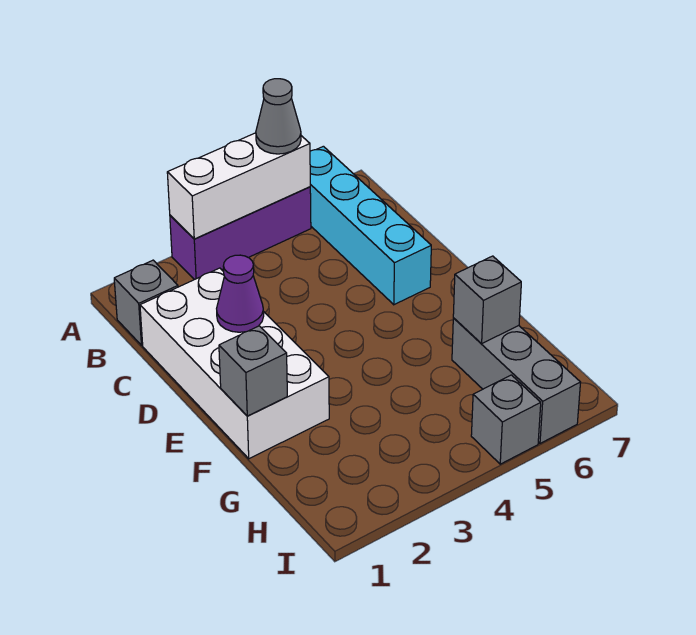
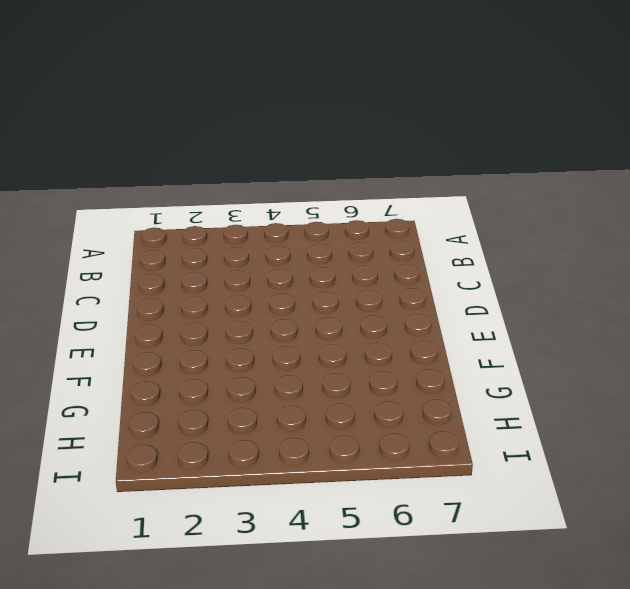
none -> purple 1x3 brick [170,187,311,280]
none -> cyan 1x4 brick [310,146,431,305]

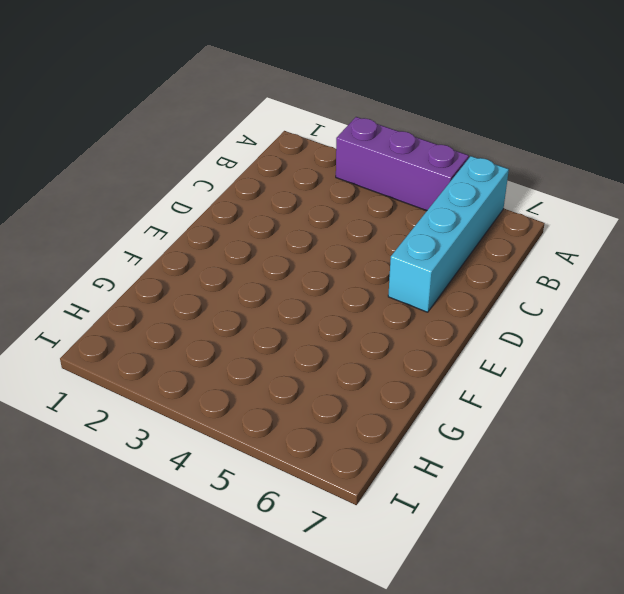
none -> grey 1x1 brick [114,260,178,345]
none -> white 2x4 brick [140,268,329,459]

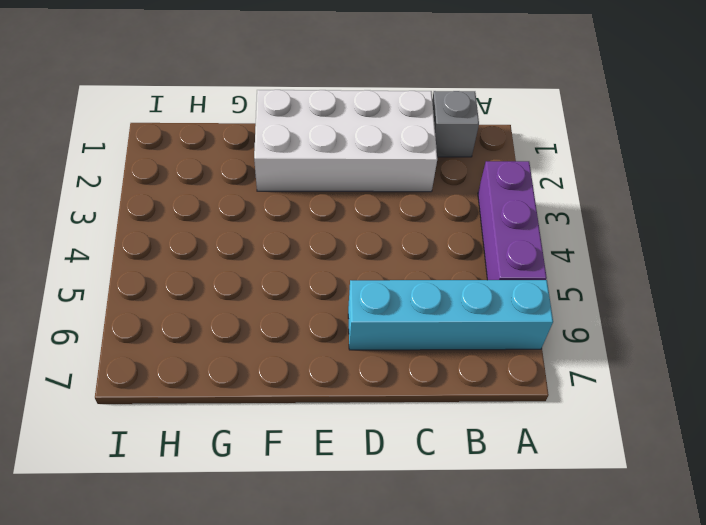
none -> grey 1x3 brick [452,318,581,443]
none -> grey 1x1 brick [471,375,541,464]

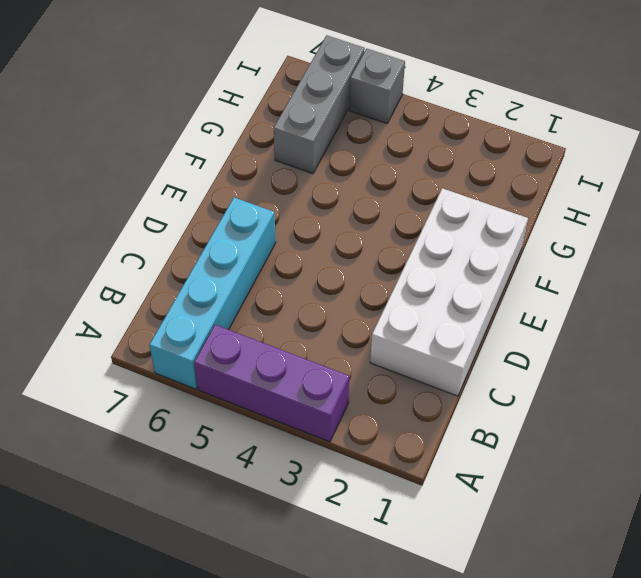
none -> grey 1x1 brick [114,260,178,345]
none -> white 1x3 brick [167,133,310,239]

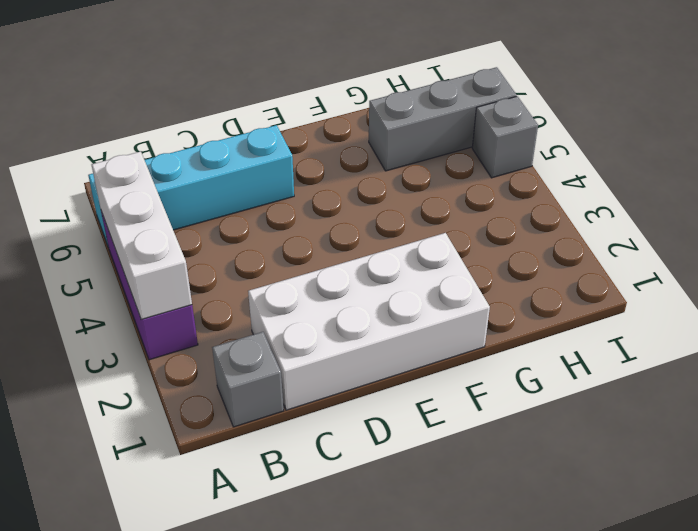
none -> purple 1x1 cone [217,255,264,332]
none -> grey 1x1 brick [219,326,287,416]

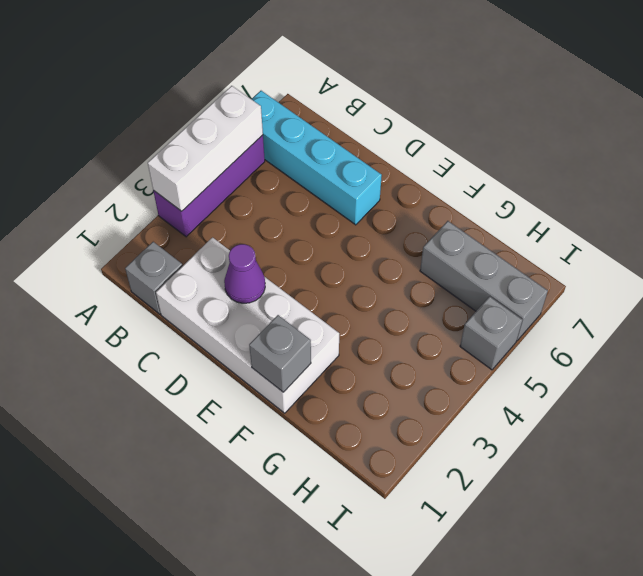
none -> grey 1x1 brick [453,256,521,343]
none -> grey 1x1 cone [256,79,301,154]

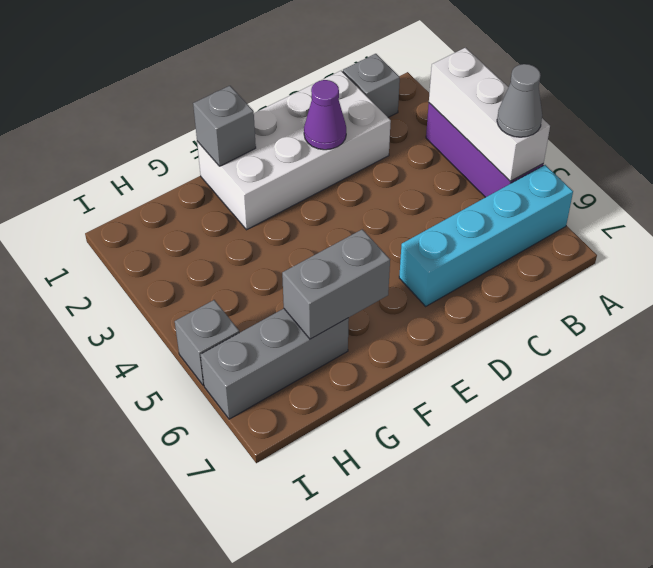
grey 1x2 brick [282,229,390,339] -> grey 1x1 brick [453,256,521,343]

